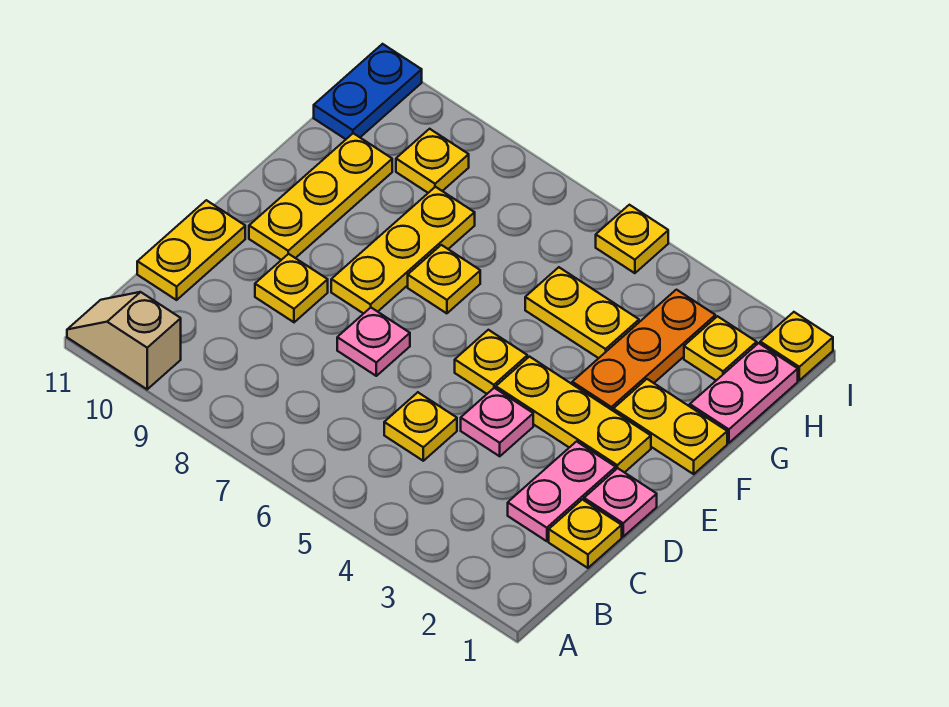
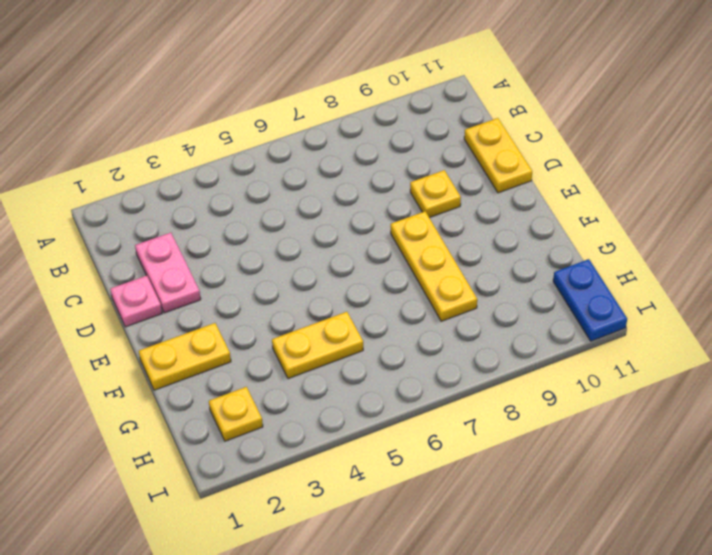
none -> tan 1x2 slope [67,292,181,389]
none -> yellow 1x1 plate [549,500,622,568]
none -> yellow 1x1 plate [384,392,457,461]

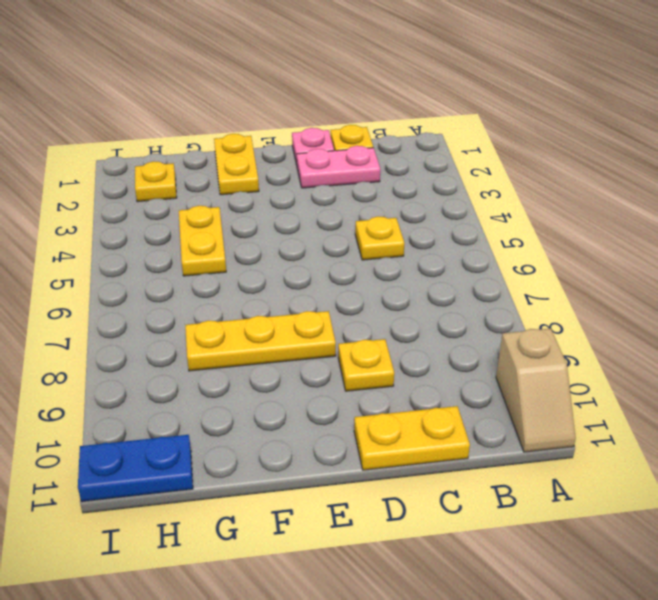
none -> pink 1x1 plate [461,388,533,456]
none -> pink 1x1 plate [337,308,410,376]
none -> yellow 1x3 plate [496,357,651,473]

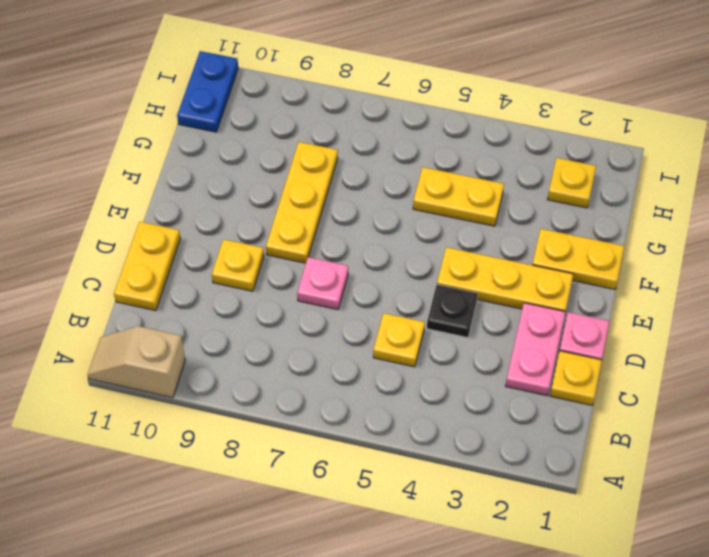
black 1x1 plate [427,285,478,337] -> pink 1x1 plate [461,388,533,456]
none -> yellow 1x1 plate [455,330,527,394]
none -> yellow 1x3 plate [249,133,392,260]
none -> orange 1x3 plate [572,290,715,411]

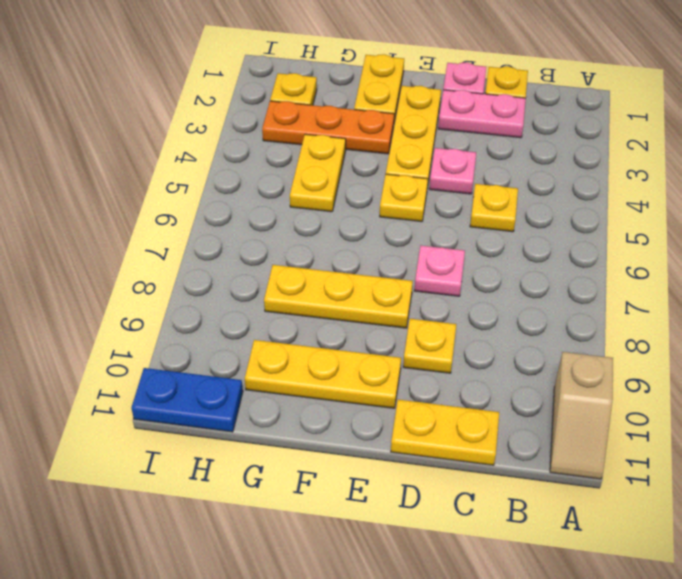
none -> yellow 1x1 plate [408,245,480,313]
none -> pink 1x2 plate [690,343,798,443]
none -> yellow 1x1 plate [396,129,469,193]

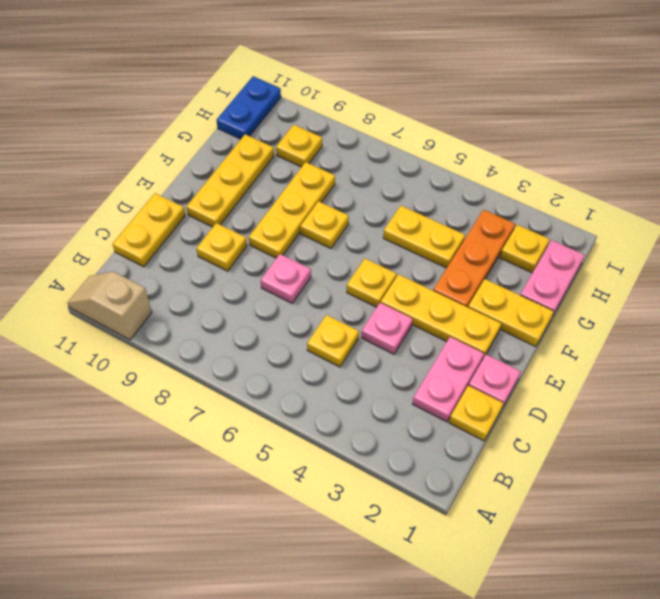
none -> yellow 1x1 plate [760,312,833,380]
none -> yellow 1x1 plate [596,205,668,273]

